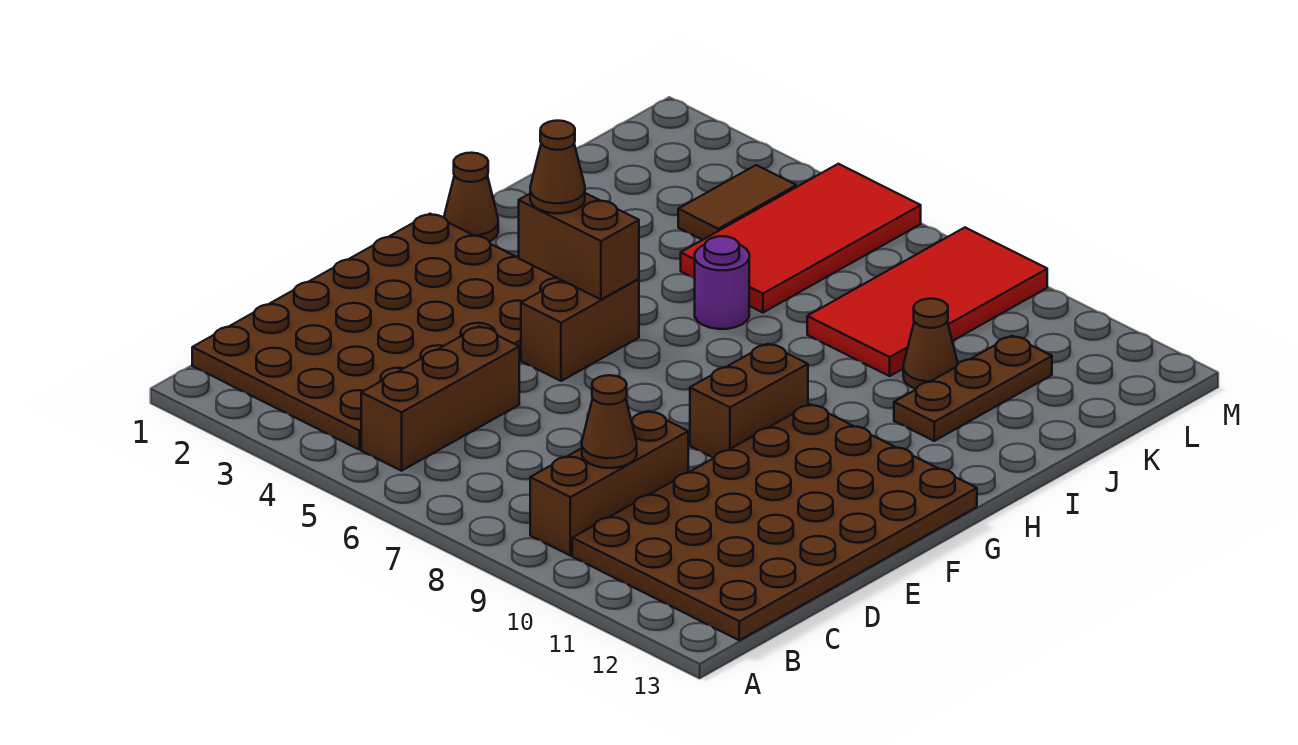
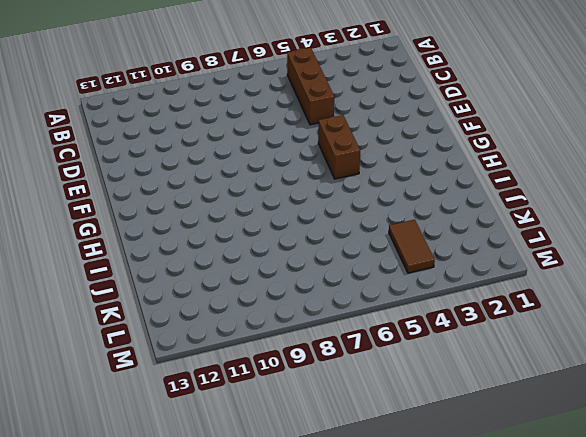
none -> brown 4x6 plate [192,214,561,449]
none -> brown 1x3 brick [530,411,688,556]
none -> brown 4x6 plate [572,404,977,640]

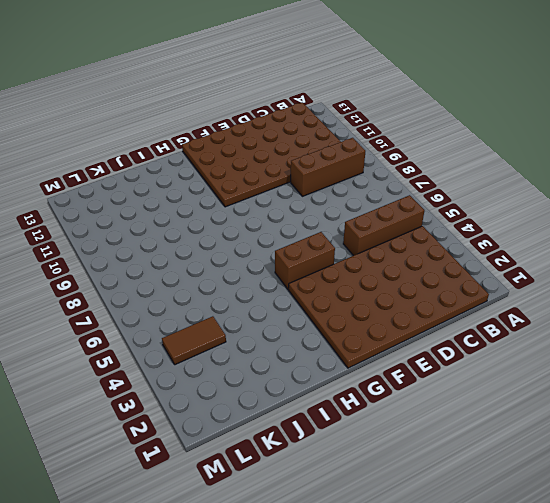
none -> brown 1x2 brick [690,344,808,458]
none -> brown 1x1 cone [444,153,498,242]
none -> purple 1x1 round brick [694,236,749,329]

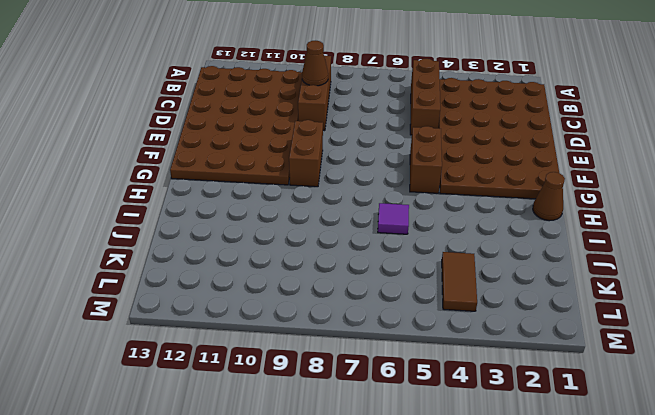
purple 1x1 tile [378,203,409,234] -> purple 1x1 round brick [694,236,749,329]
none -> brown 1x3 plate [894,336,1052,441]
none -> red 2x4 tile [681,164,921,313]
none -> red 2x4 tile [807,228,1047,376]

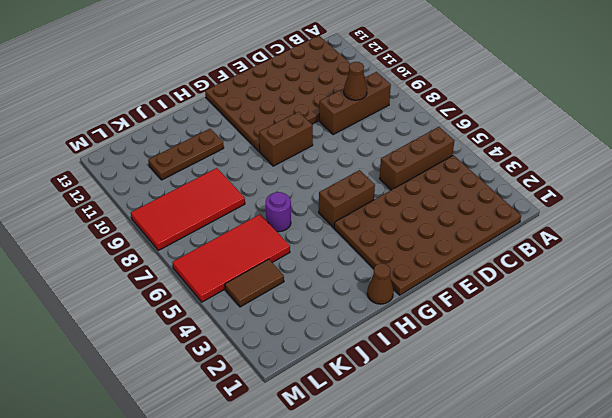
none -> brown 1x1 cone [903,299,958,389]
none -> brown 1x2 brick [519,193,639,300]
none -> brown 1x1 cone [530,121,585,213]

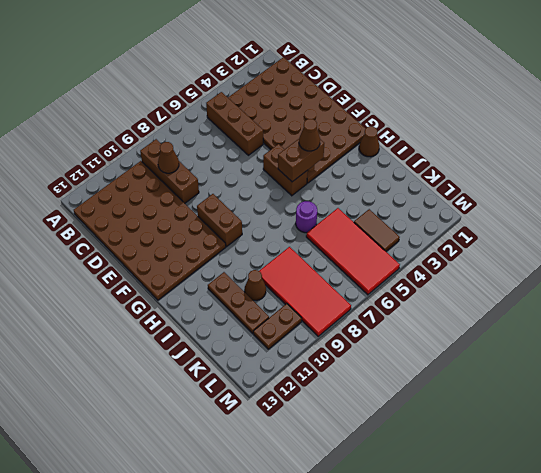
brown 1x2 plate [253,304,302,349] -> none

